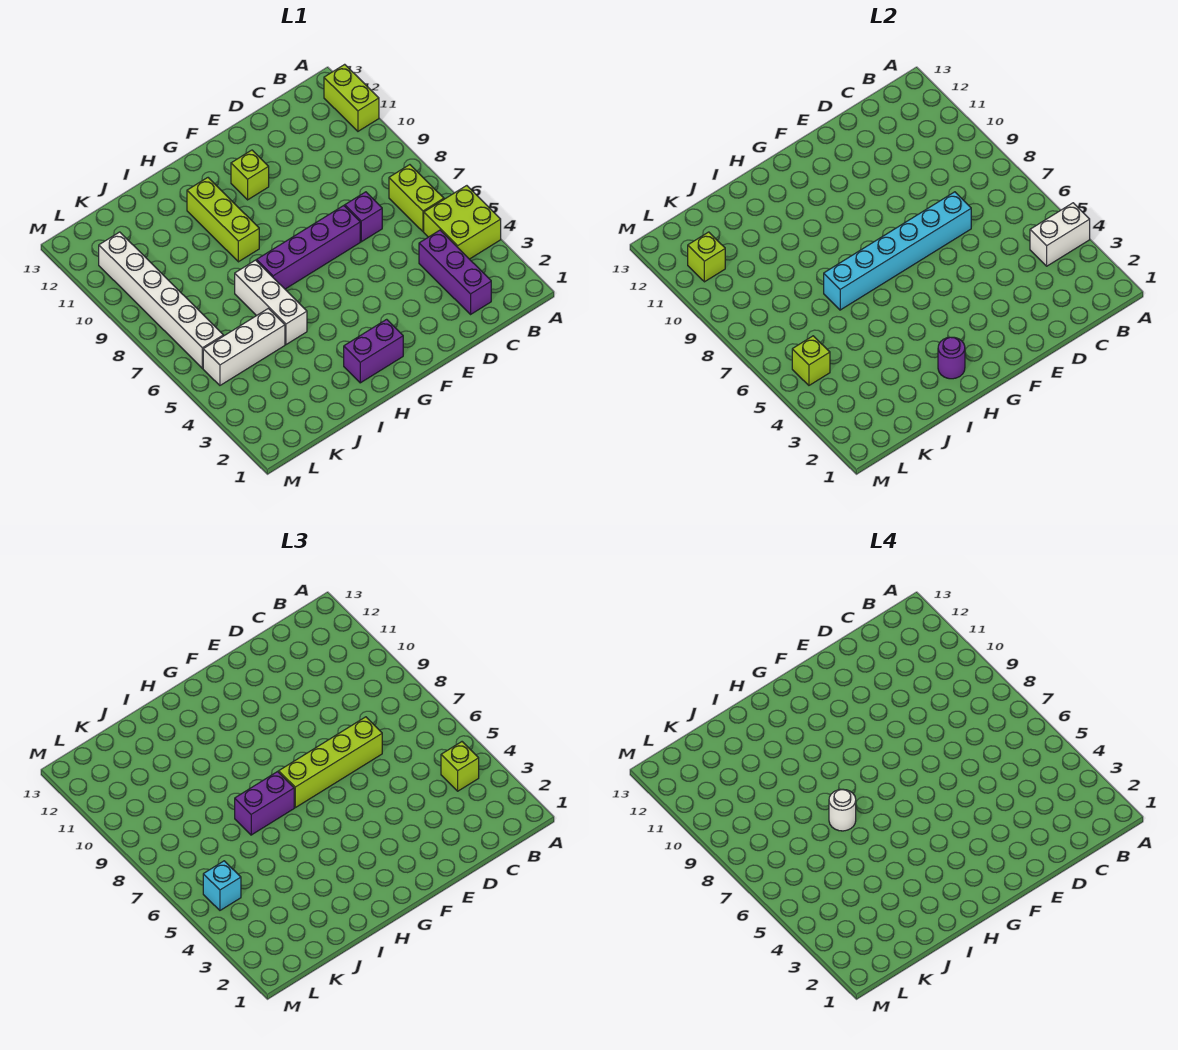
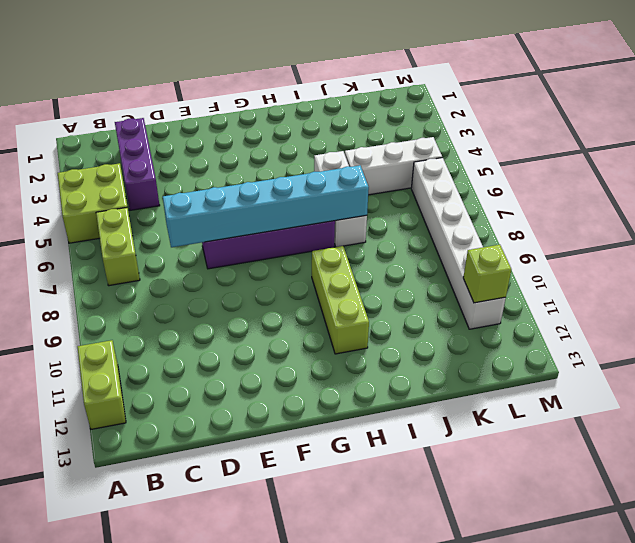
none -> purple 1x1 brick [345,192,382,242]
none -> lime 1x1 brick [231,150,269,200]
none -> purple 1x2 brick [344,319,403,383]

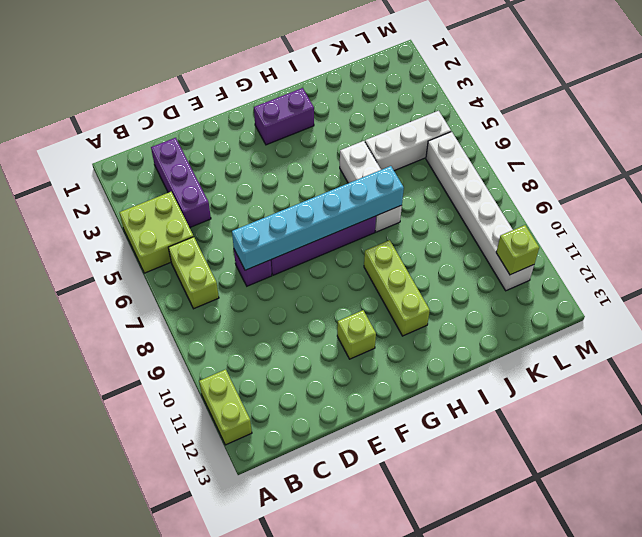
none -> white 1x2 brick [1030,203,1090,266]
none -> purple 1x1 round brick [938,337,965,379]
none -> lime 1x1 brick [792,336,830,385]

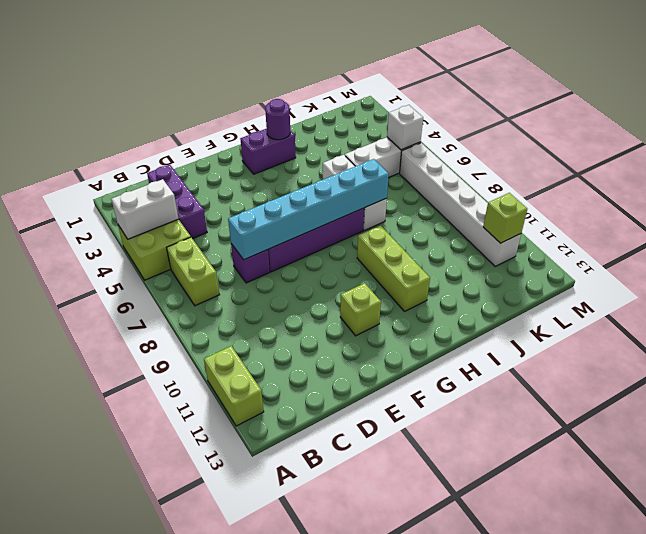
white 1x1 brick [387,105,423,150] -> lime 1x1 brick [792,336,830,385]
none -> lime 1x1 brick [441,742,479,791]
none -> lime 1x4 brick [279,717,382,808]
none -> purple 1x2 brick [235,772,294,835]

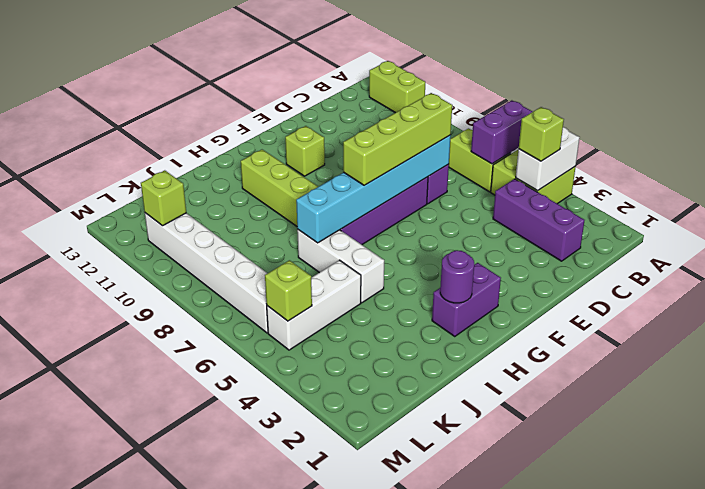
purple 1x2 brick [471,100,533,164] -> purple 1x2 brick moved to [235,772,294,835]
none -> cyan 1x1 brick [203,861,241,910]
none -> white 1x1 round brick [829,789,856,831]

